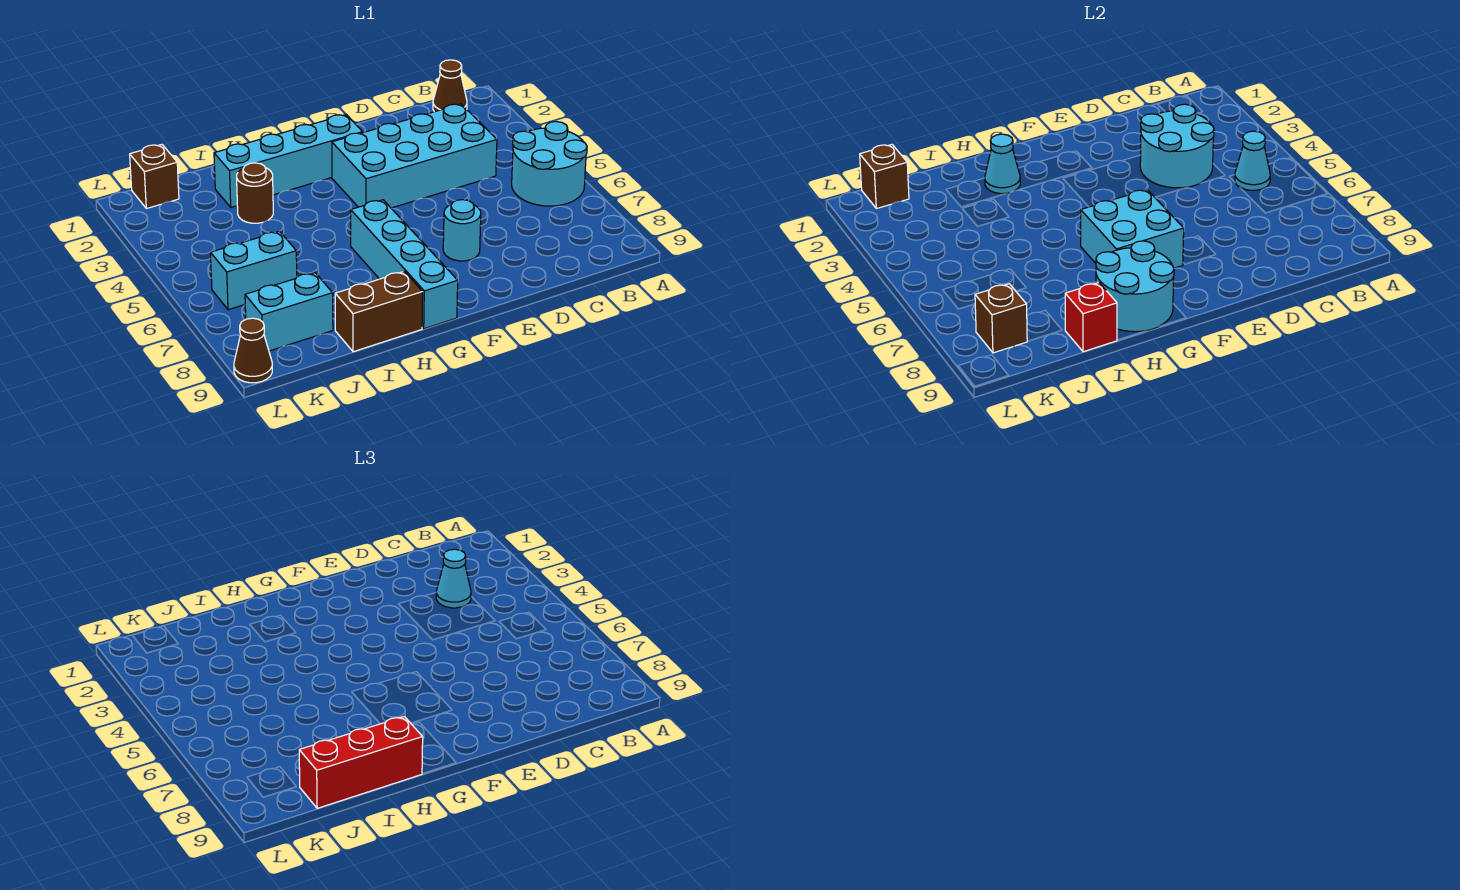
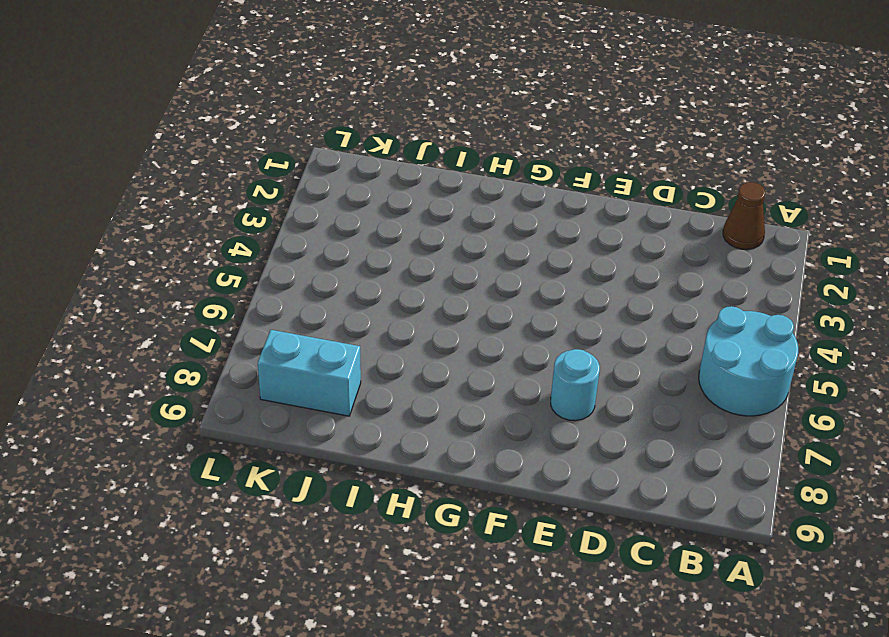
none -> cyan 2x4 brick [332,104,497,208]
none -> cyan 1x4 brick [214,115,363,207]
none -> cyan 1x4 brick [351,200,458,329]

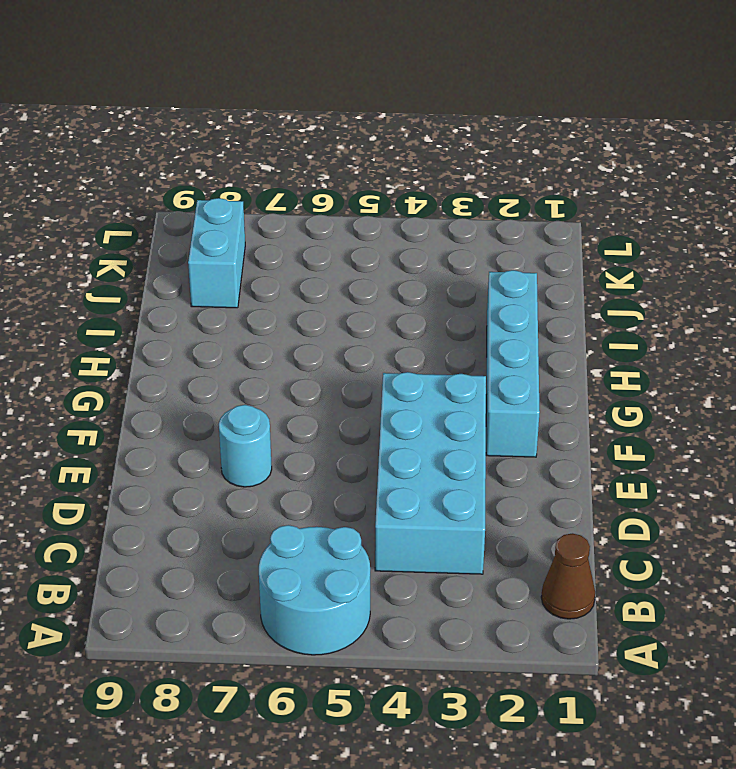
none -> cyan 1x4 brick [351,200,458,329]
none -> brown 1x2 brick [335,272,423,352]
none -> brown 1x1 round brick [237,163,273,223]

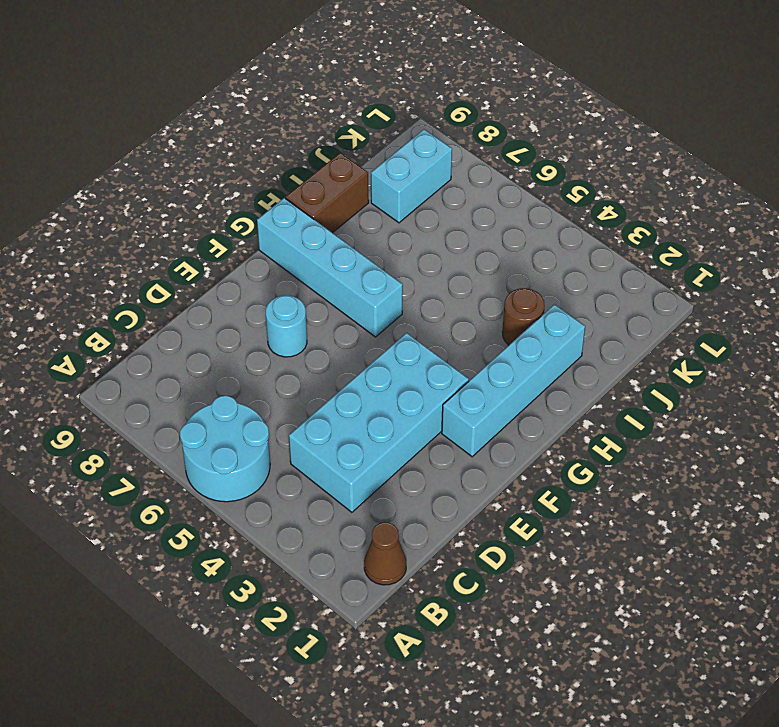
none -> cyan 1x2 brick [210,231,297,310]
none -> brown 1x1 brick [130,145,179,209]
none -> brown 1x1 cone [234,318,272,383]

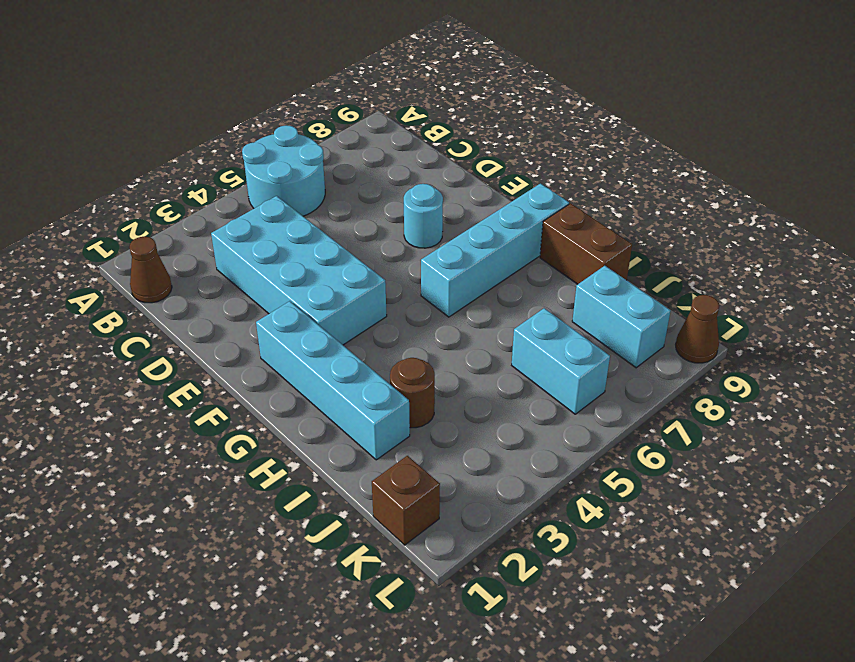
none -> cyan 1x1 cone [1235,131,1270,190]
none -> cyan 2x2 round brick [1140,104,1214,188]
none -> cyan 2x2 brick [1081,190,1184,268]

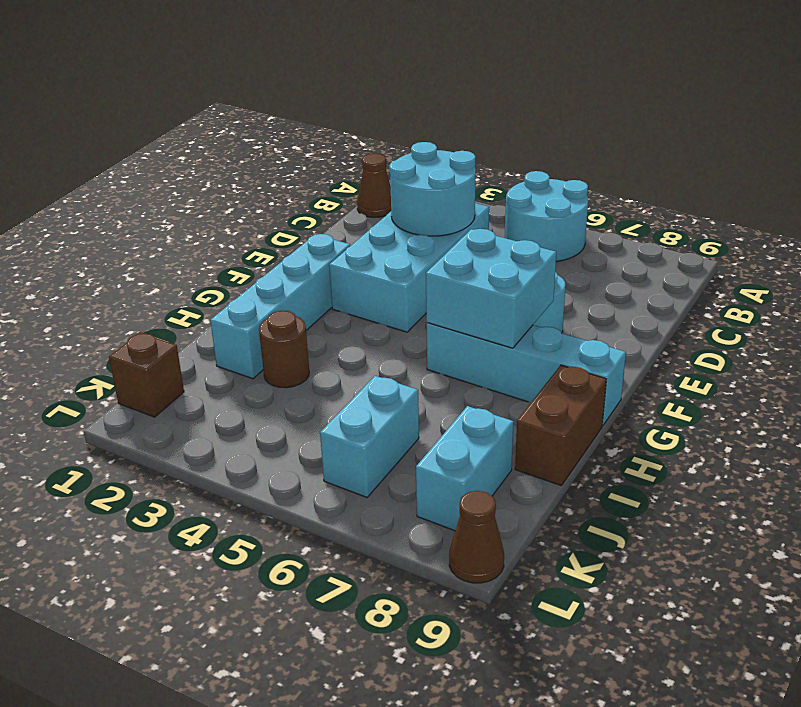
none -> cyan 1x1 cone [1235,131,1270,190]
none -> cyan 2x2 round brick [1096,241,1174,332]
none -> cyan 1x1 cone [985,134,1020,194]

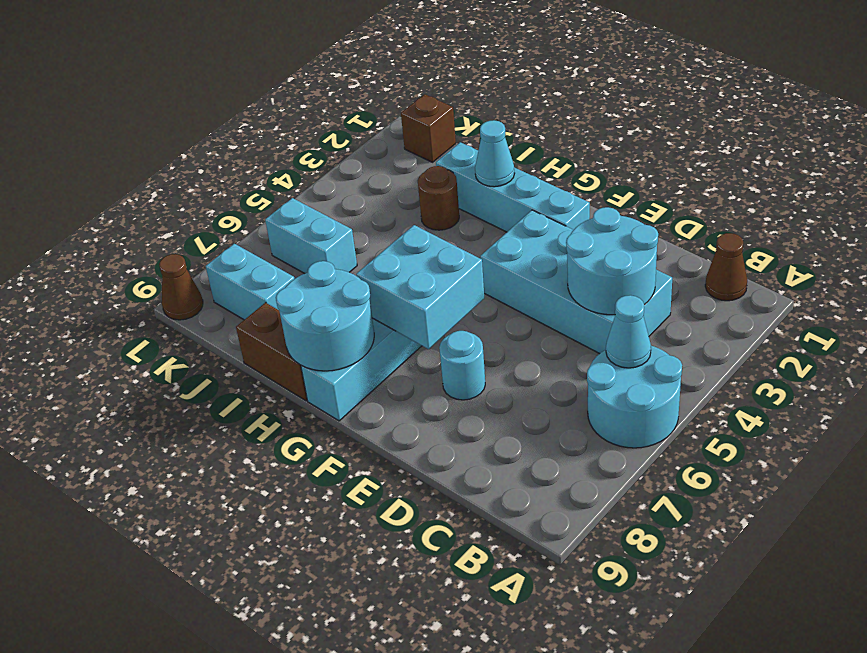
none -> red 1x1 brick [1065,283,1117,352]
none -> brown 1x1 brick [860,145,909,209]
none -> brown 1x1 brick [975,284,1027,353]

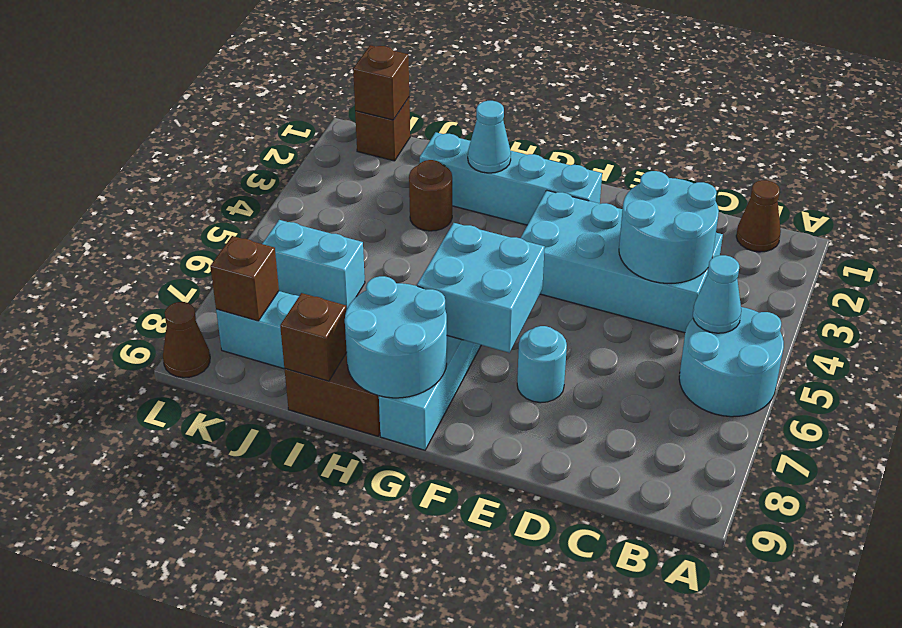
brown 1x1 brick [280,293,347,381] -> red 1x1 brick [1065,283,1117,352]
none -> cyan 1x1 cone [436,549,471,608]
none -> red 1x3 brick [299,717,423,808]

